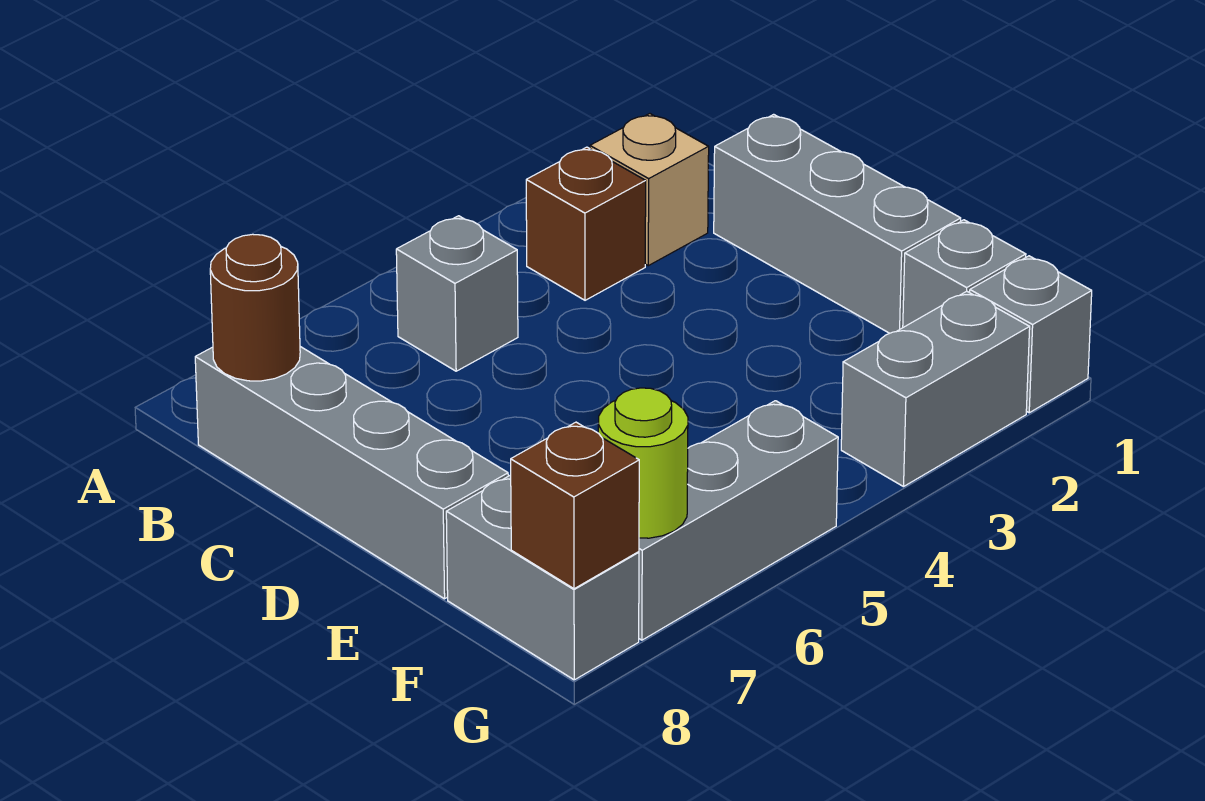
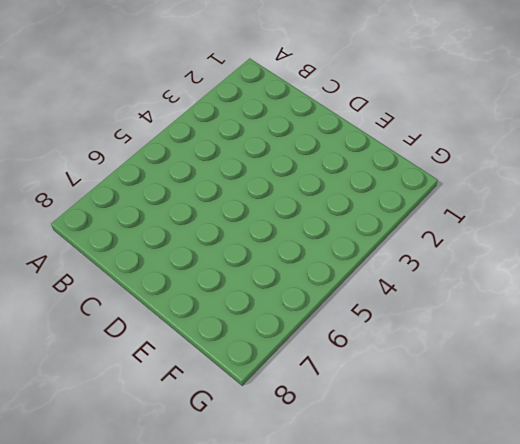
none -> tan 1x1 brick [590,114,709,266]
none -> brown 1x1 brick [526,147,646,300]
none -> grey 1x1 brick [396,216,518,371]

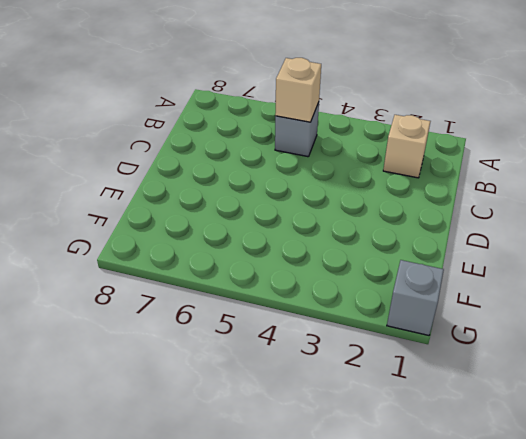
tan 1x1 brick [275,58,321,122] -> none
none -> brown 1x1 brick [526,147,646,300]
none -> grey 1x4 brick [195,347,508,599]
none -> grey 1x3 brick [714,114,961,333]

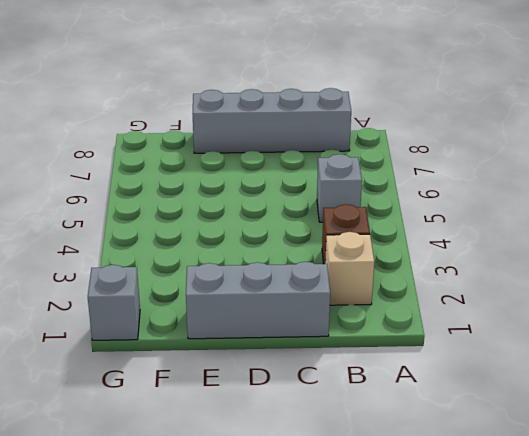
none -> grey 1x1 brick [903,220,1026,327]
none -> grey 1x2 brick [446,475,639,680]
none -> grey 1x2 brick [841,291,1030,487]

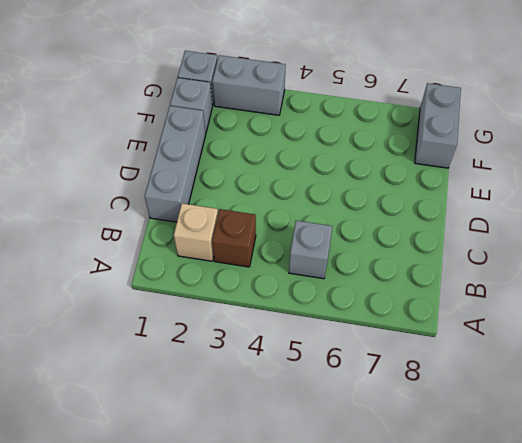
none -> grey 1x4 brick [195,347,508,599]
none -> grey 1x3 brick [639,401,838,640]
none -> brown 1x1 round brick [210,234,300,381]

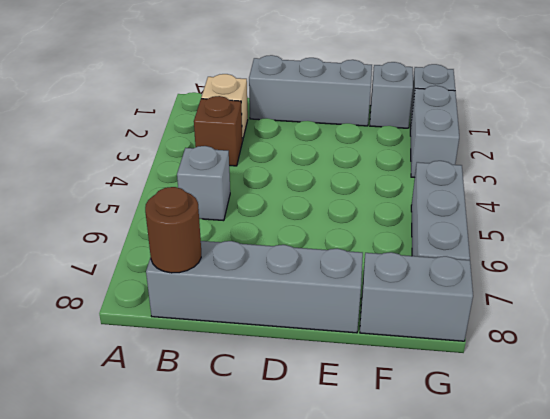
none -> lime 1x1 round brick [598,388,688,538]
none -> brown 1x1 brick [511,422,639,589]

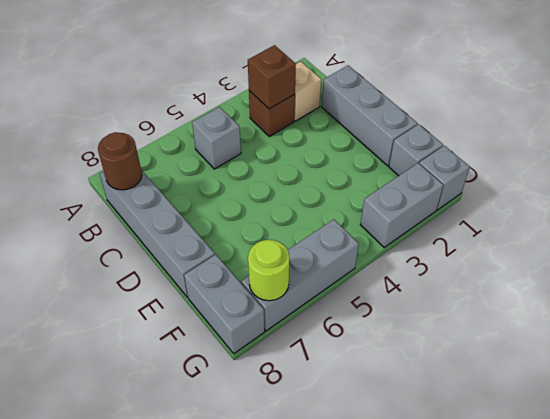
brown 1x1 brick [248,45,296,109] -> brown 1x1 brick moved to [511,422,639,589]

